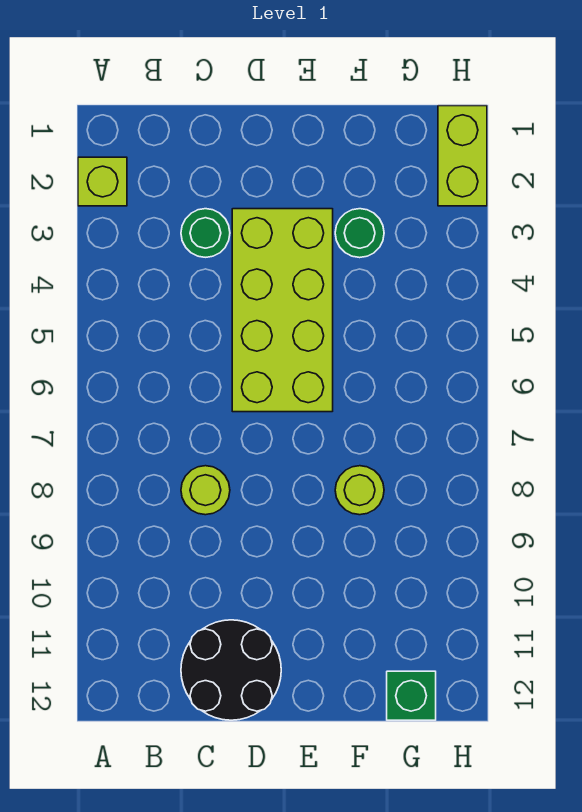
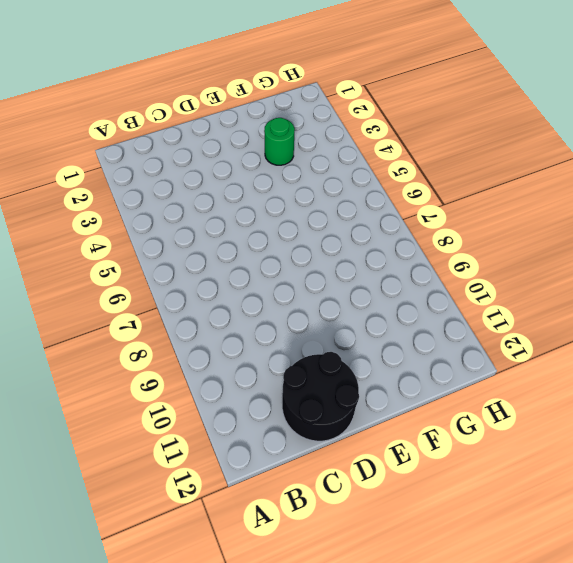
none -> lime 1x1 brick [78,157,127,206]
none -> green 1x1 round brick [181,209,230,257]

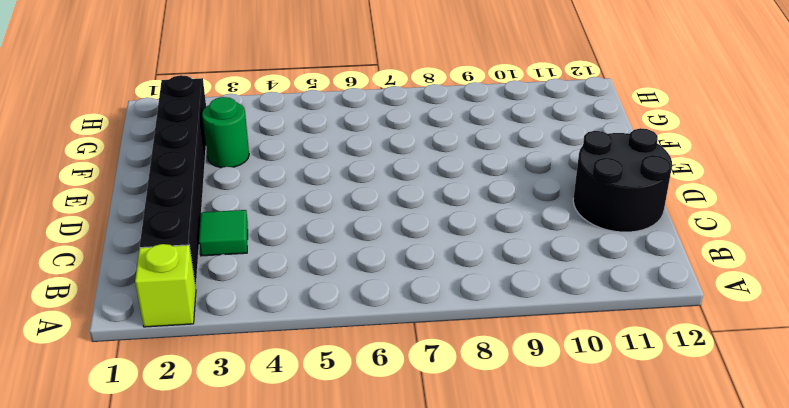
black 1x6 brick [140,75,206,287] -> none
green 1x1 tile [199,210,248,256] -> green 1x1 round brick [181,209,230,257]
none -> lime 1x1 round brick [181,466,230,515]
none -> lime 2x4 brick [232,209,333,412]

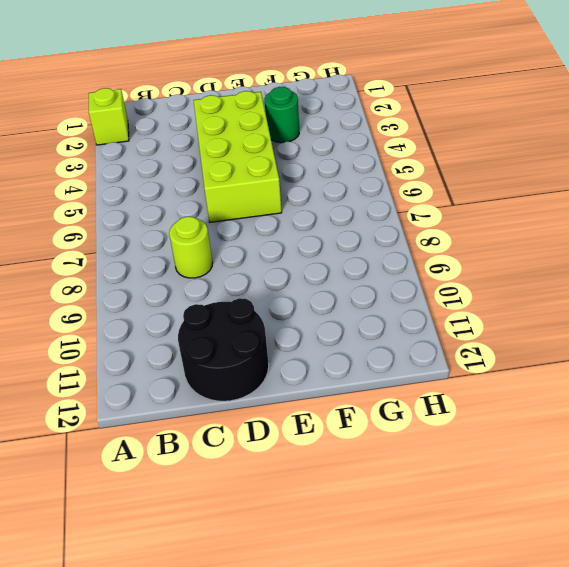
none -> green 1x1 round brick [181,209,230,257]
none -> lime 1x1 round brick [335,466,384,515]

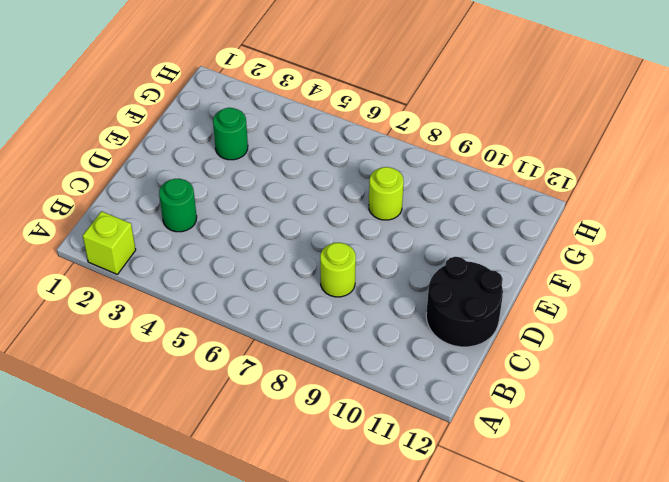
none -> lime 2x4 brick [232,209,333,412]
none -> green 1x1 brick [387,671,436,720]

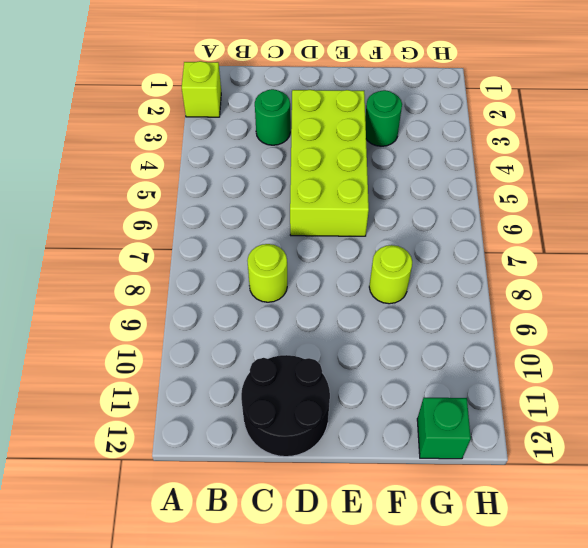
none -> lime 1x2 brick [438,106,487,206]

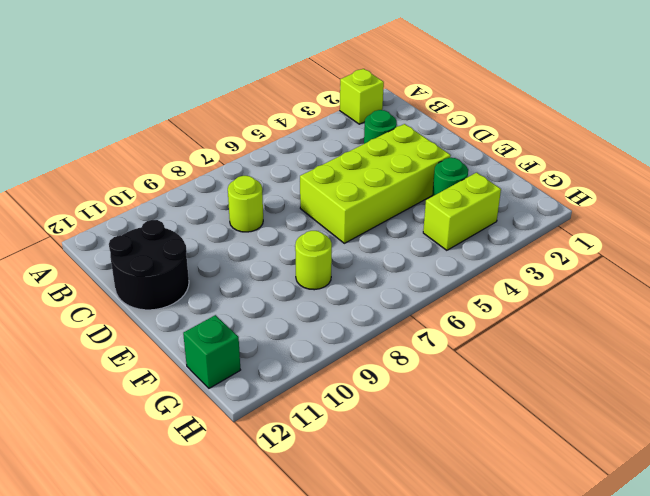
lime 1x2 brick [423,173,501,250] -> lime 1x2 brick moved to [438,106,487,206]

